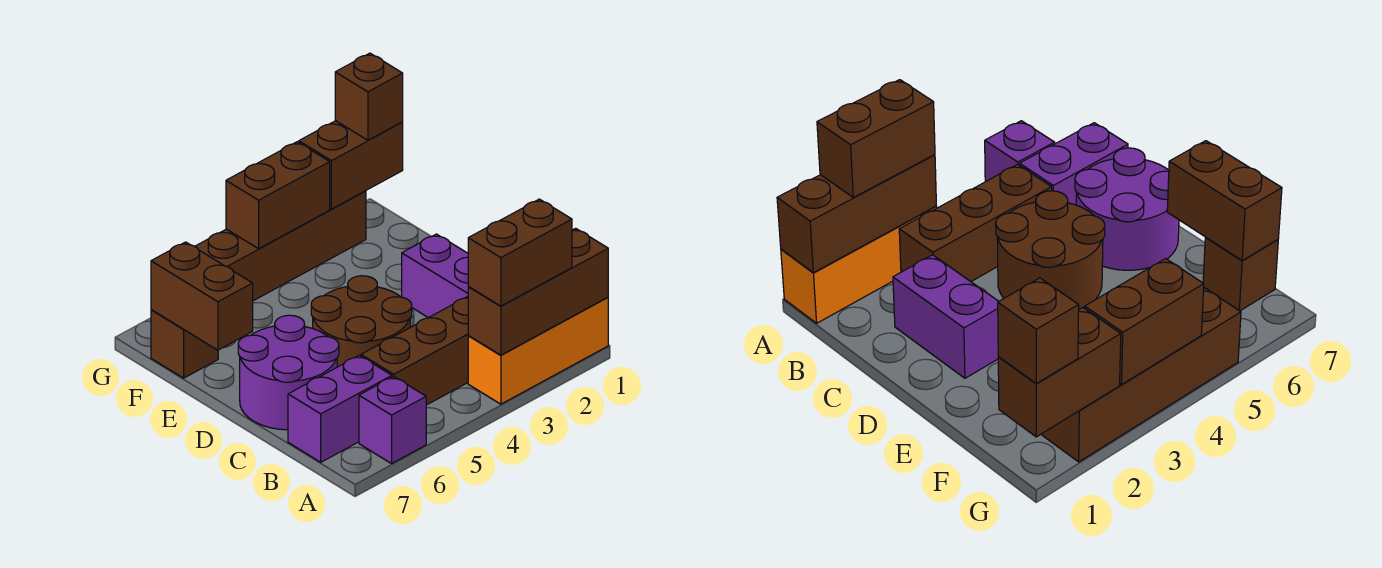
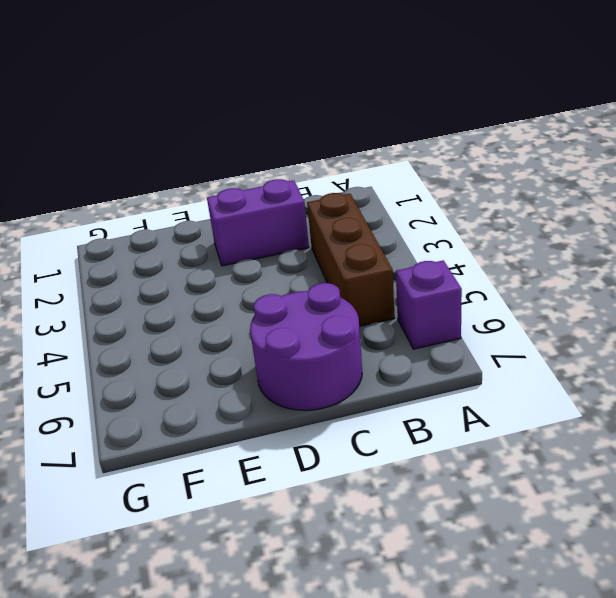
none -> orange 1x3 brick [468,297,608,404]
none -> purple 1x2 brick [288,355,392,462]
none -> brown 2x2 round brick [311,276,412,367]

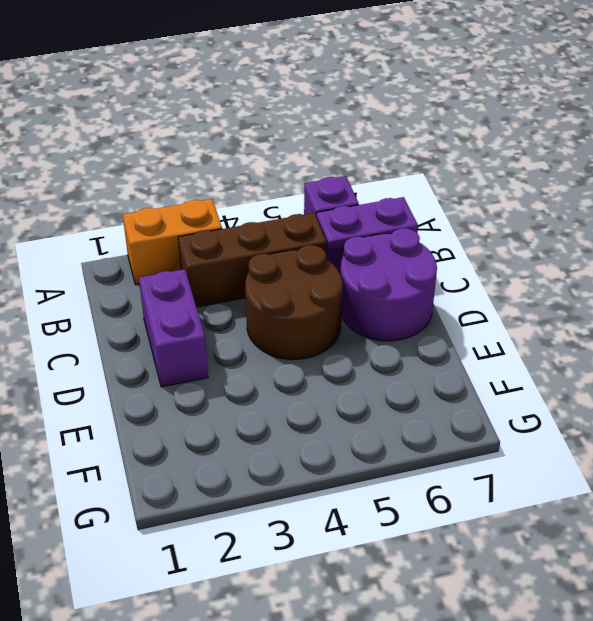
orange 1x2 brick [123,199,222,285] -> orange 1x3 brick [468,297,608,404]
none -> brown 1x1 brick [151,310,218,378]
none -> brown 1x4 brick [195,191,366,301]
none -> brown 1x3 brick [468,228,608,355]

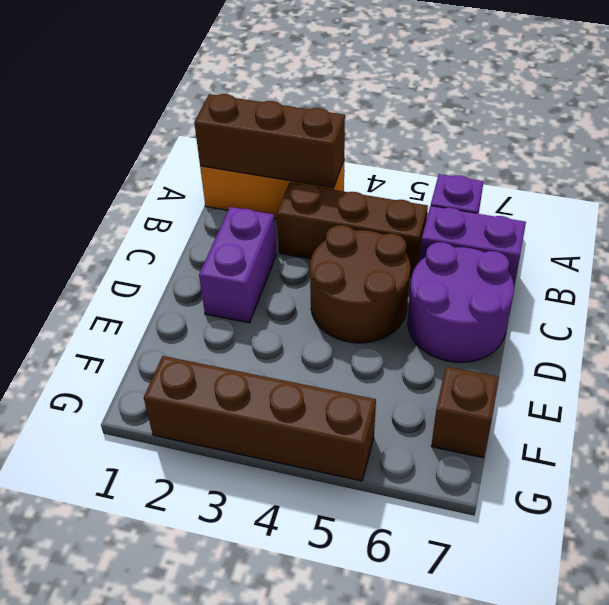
none -> brown 1x2 brick [151,242,253,350]
none -> brown 1x2 brick [299,121,403,209]
none -> brown 1x2 brick [226,142,330,249]

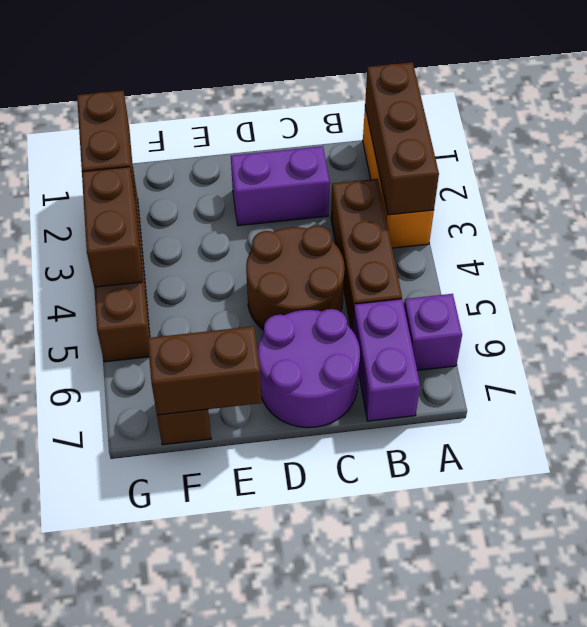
none -> brown 1x2 brick [468,199,572,306]
none -> brown 1x1 brick [335,53,403,140]

